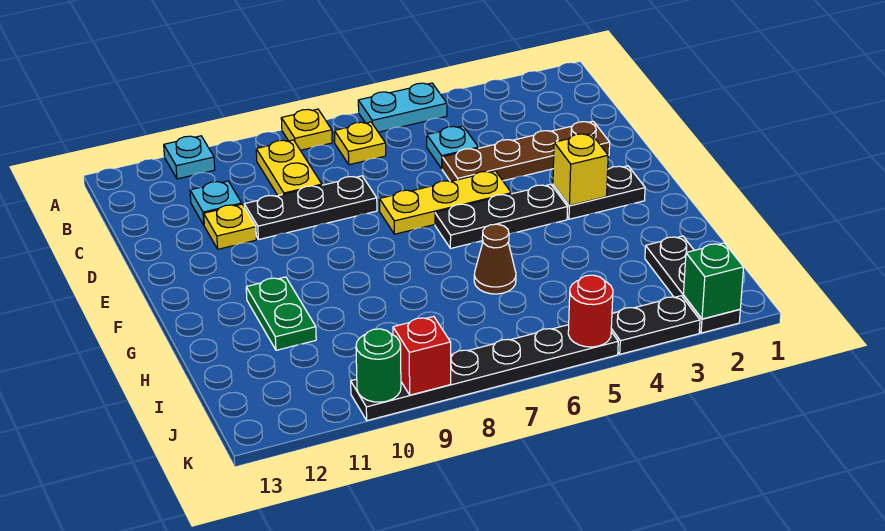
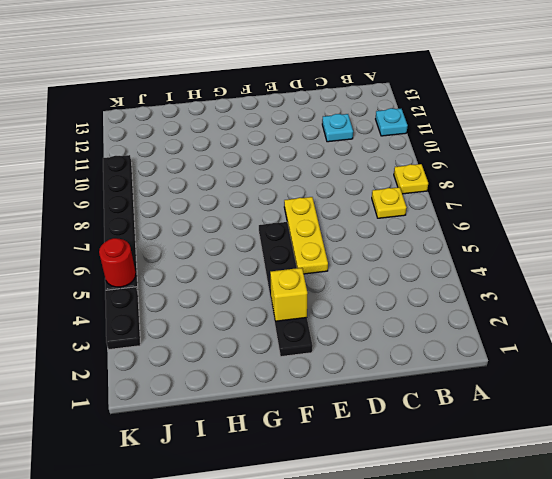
none -> cyan 1x2 plate [358,83,447,132]
none -> yellow 1x2 plate [256,140,322,196]
none -> cyan 1x1 plate [427,126,478,169]

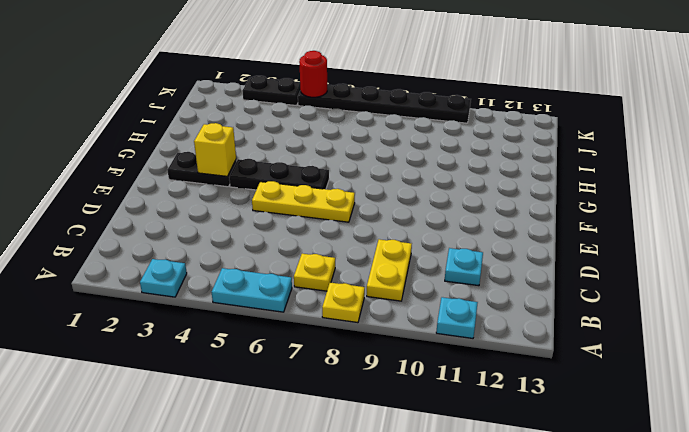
cyan 1x1 plate [140,259,187,297] -> cyan 1x1 plate moved to [427,126,478,169]
none -> brown 1x4 plate [442,121,610,182]
none -> black 1x3 plate [244,176,377,240]
none -> yellow 1x1 plate [204,204,256,249]

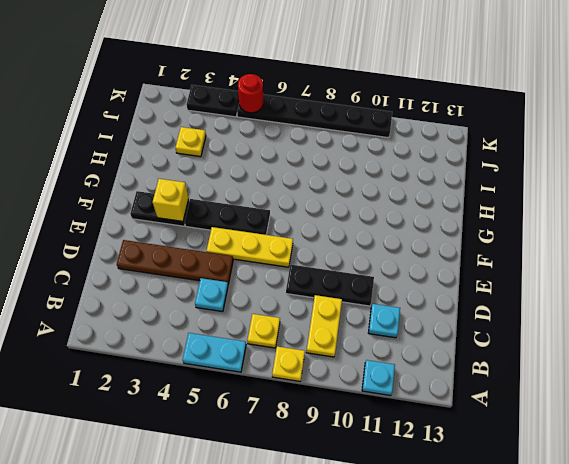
yellow 1x1 plate [175,127,206,157] -> yellow 1x1 plate moved to [204,204,256,249]
none -> green 1x2 plate [246,277,316,350]
none -> brown 1x1 cone [474,224,516,294]
none -> black 1x3 plate [645,236,740,333]

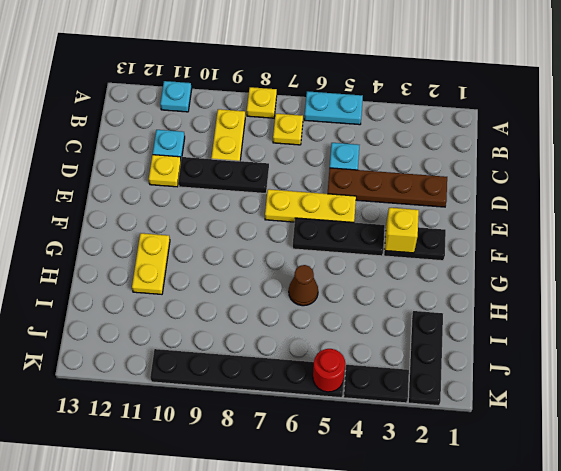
yellow 1x2 plate [132,233,170,294] -> green 1x2 plate [246,277,316,350]
none -> green 1x1 brick [683,243,744,319]
none -> red 1x1 brick [393,316,451,395]
none -> green 1x1 round brick [356,329,401,402]

